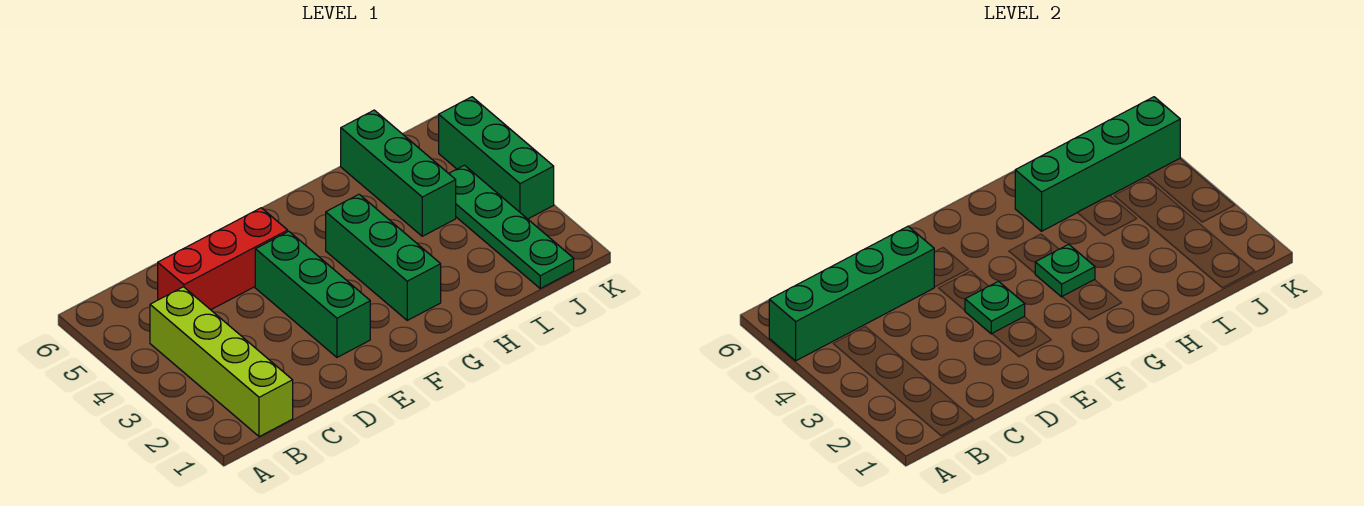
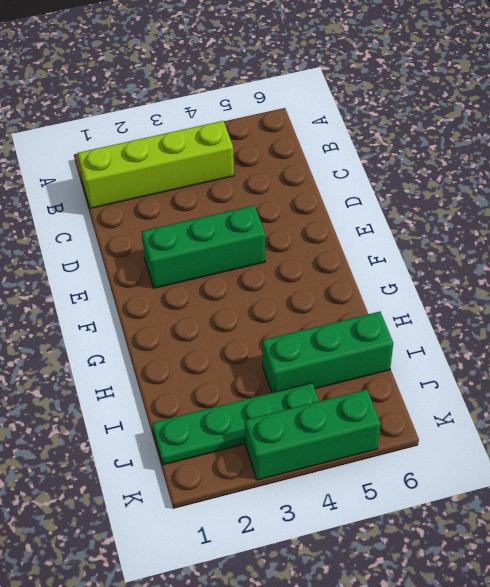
none -> red 1x3 brick [158,208,288,310]
none -> green 1x3 brick [326,194,441,320]

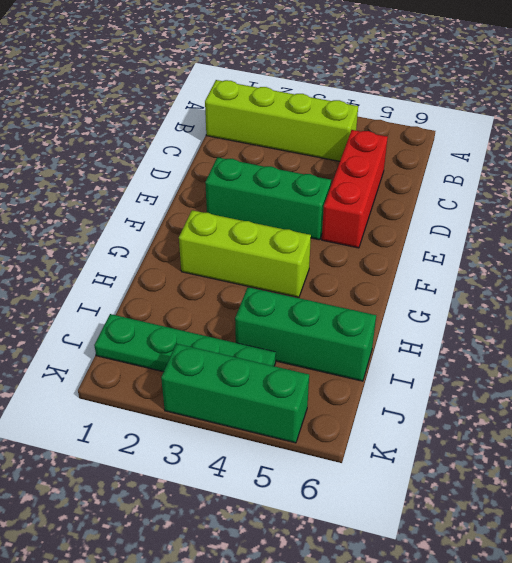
lime 1x3 brick [179,210,311,297] -> green 1x3 brick [326,194,441,320]
none -> green 1x4 brick [769,226,934,361]
none -> green 1x1 plate [965,281,1025,334]

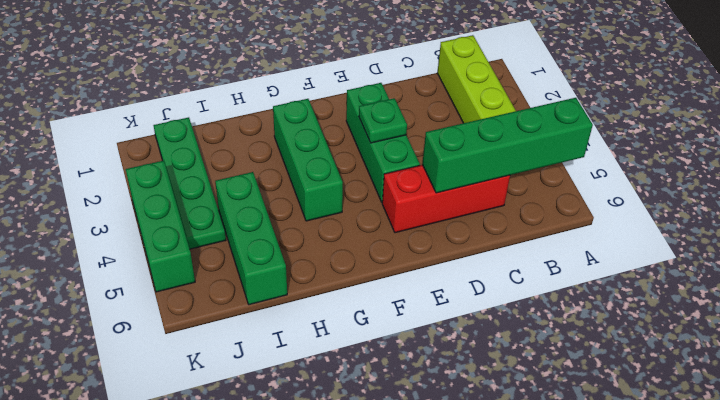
none -> green 1x1 plate [1035,244,1095,297]
none -> green 1x4 brick [1015,97,1180,231]

